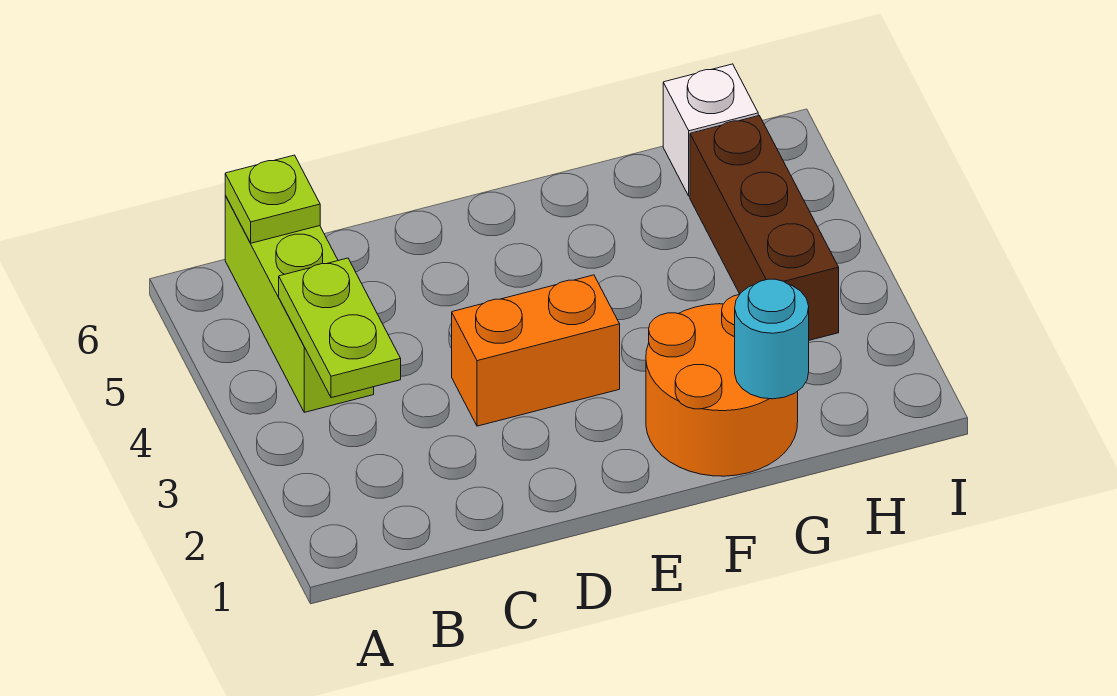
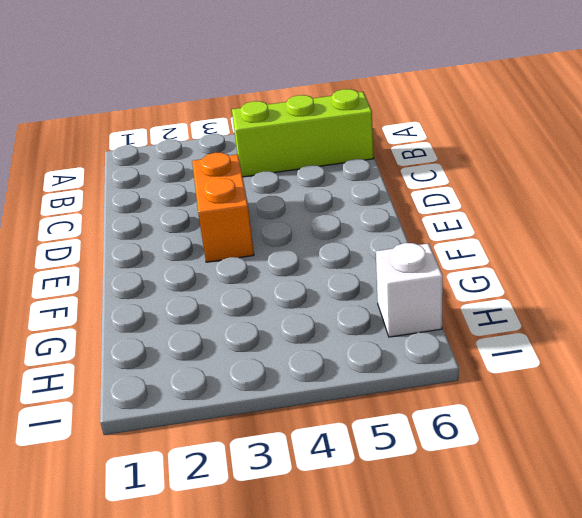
none -> orange 2x2 round brick [646,295,798,476]
none -> brown 1x3 brick [690,116,839,340]

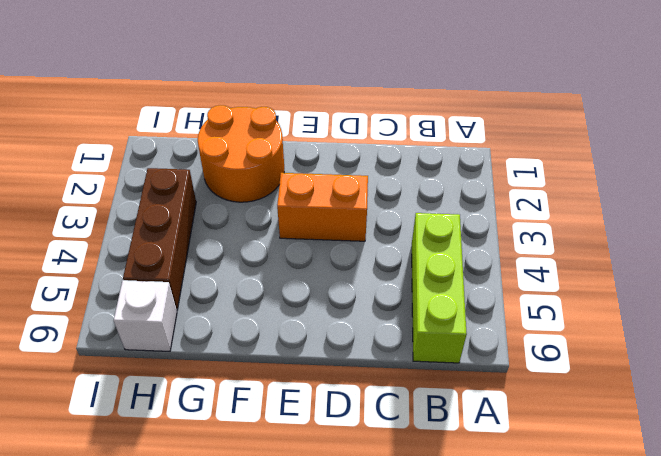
none -> lime 1x2 plate [279,258,401,398]
none -> lime 1x1 plate [225,155,320,243]

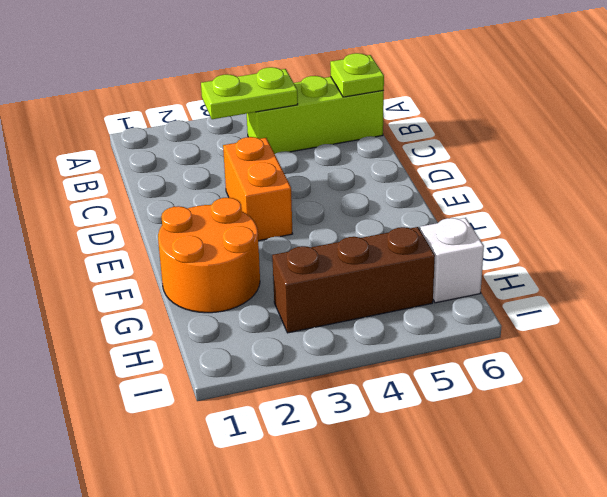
none -> cyan 1x1 round brick [735,279,809,399]

